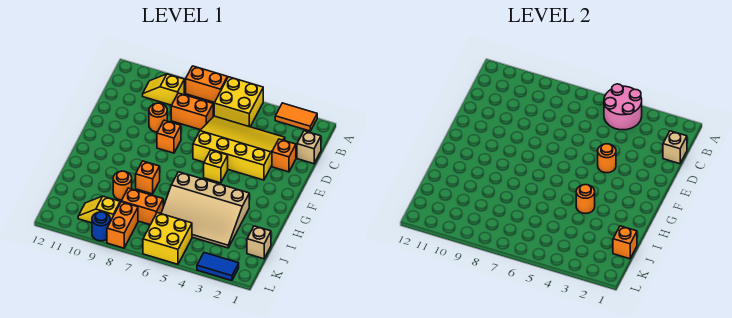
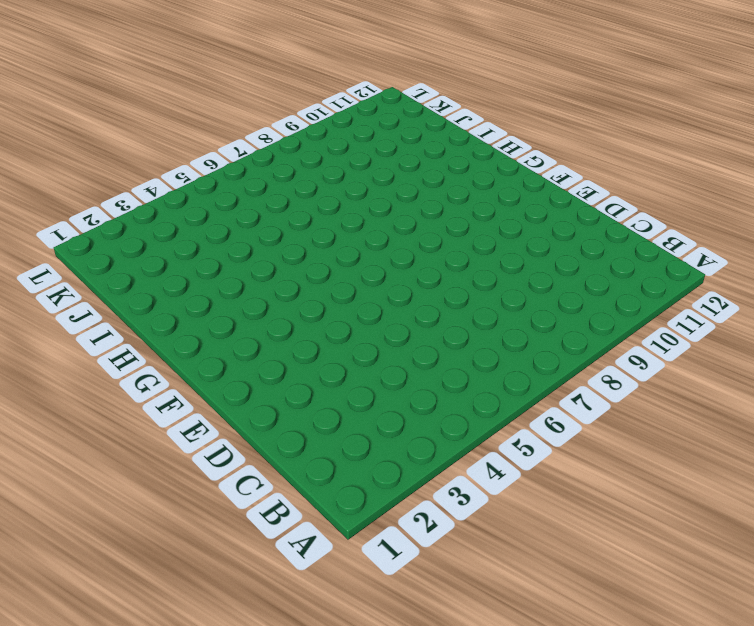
none -> orange 1x2 tile [275,103,317,131]
none -> yellow 2x2 brick [214,77,263,127]
none -> orange 1x2 brick [186,66,227,103]

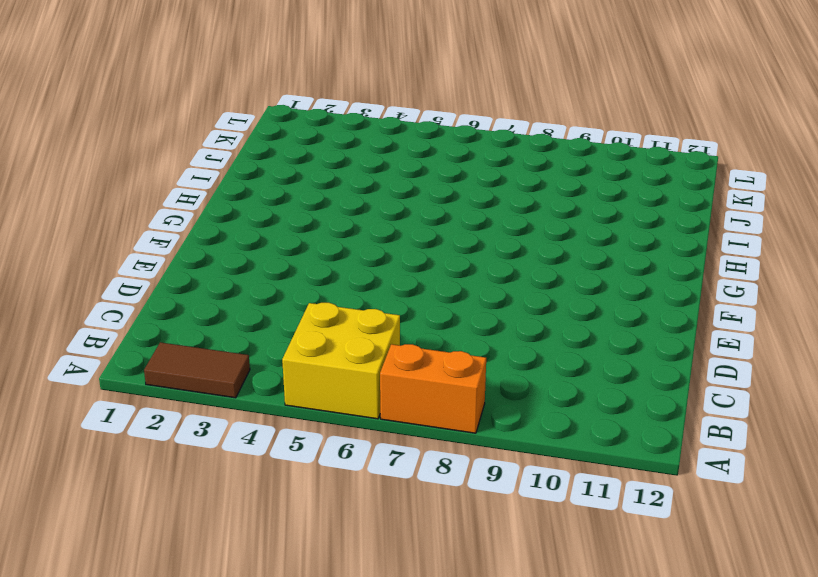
brown 1x2 tile [144,342,250,398] -> orange 1x2 tile [275,103,317,131]
none -> yellow 1x2 slope [143,74,184,105]
none -> tan 1x1 brick [297,131,321,164]
none -> yellow 3x4 slope [193,116,285,180]

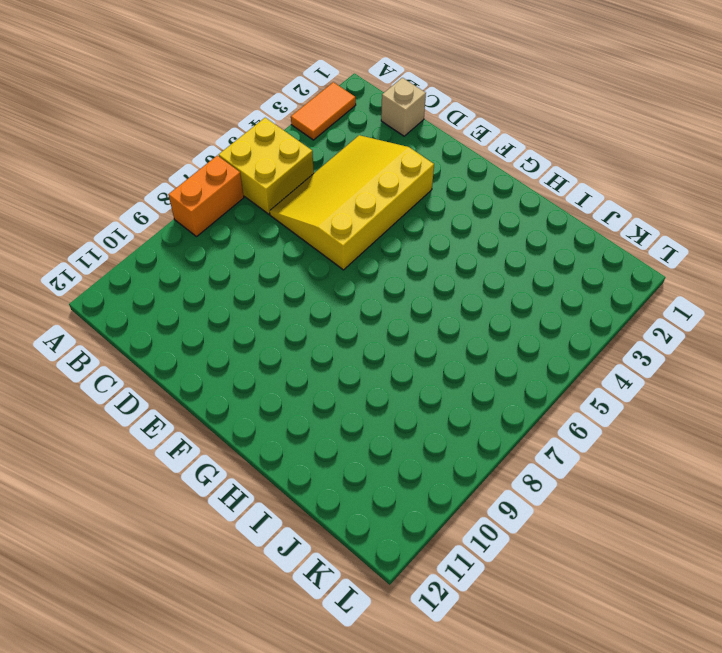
none -> yellow 1x2 slope [143,74,184,105]
none -> orange 1x2 brick [171,93,213,130]
none -> orange 1x1 brick [272,139,296,172]

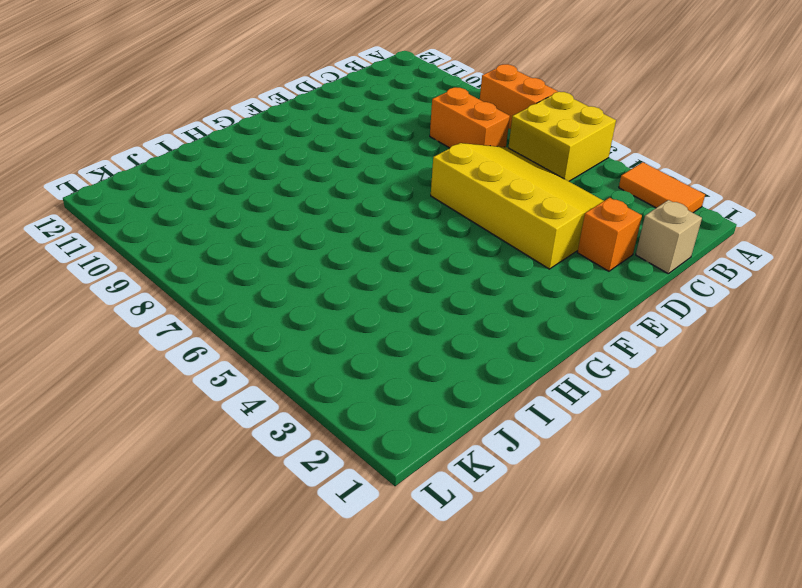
none -> yellow 1x2 slope [143,74,184,105]
none -> orange 1x1 round brick [149,103,167,132]
none -> orange 1x1 brick [157,120,181,153]

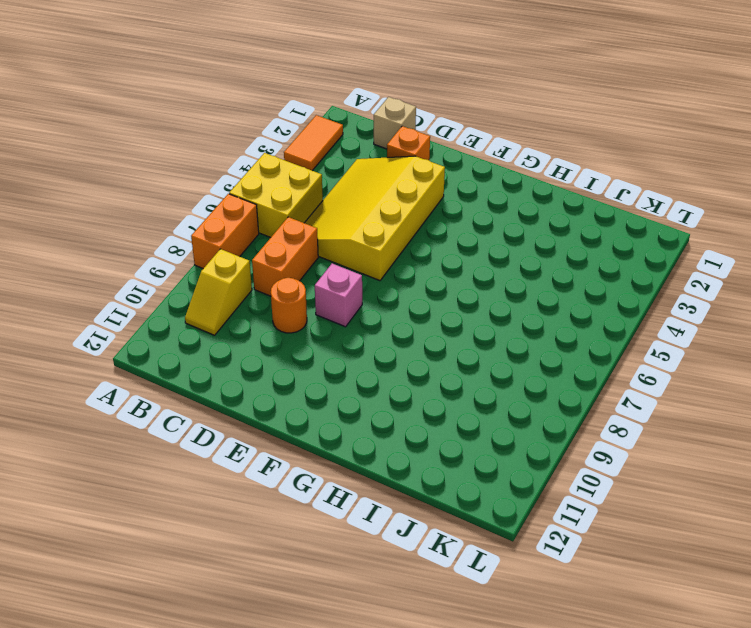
pink 1x1 brick [315,264,362,327] -> orange 1x1 brick [157,120,181,153]
none -> yellow 1x1 brick [204,150,228,183]
none -> tan 3x4 slope [161,172,249,248]
none -> orange 1x1 brick [136,161,160,194]

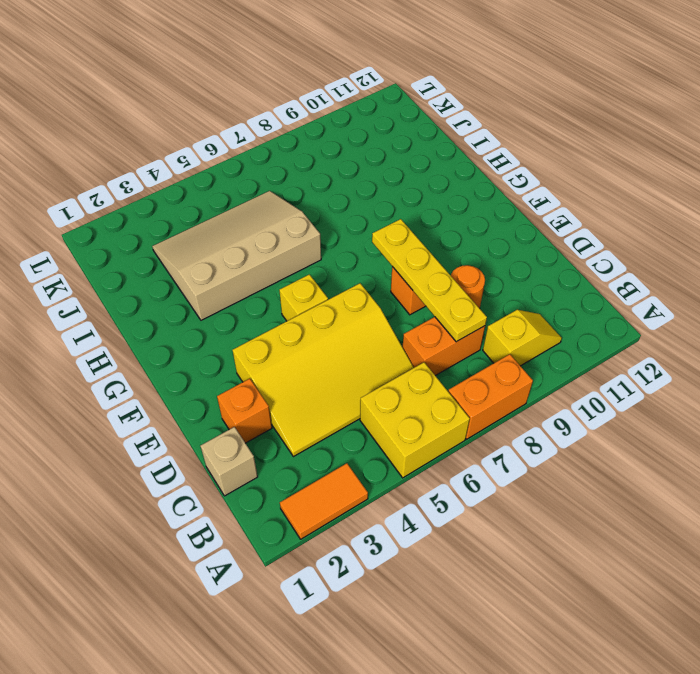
yellow 1x4 plate [372,219,487,342] -> none
none -> orange 1x1 brick [136,161,160,194]
none -> orange 1x1 round brick [113,171,132,200]
none -> tan 1x1 brick [247,226,271,259]

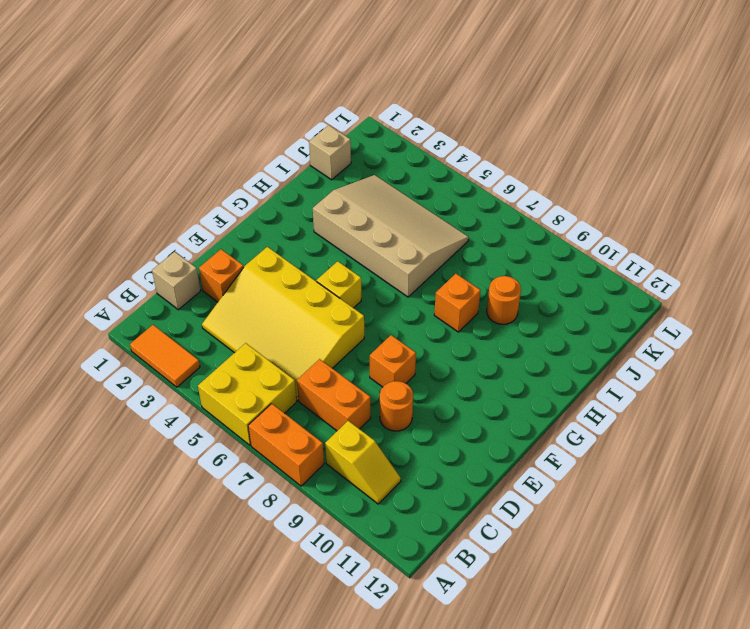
none -> orange 1x2 brick [121,188,163,225]
none -> yellow 2x2 brick [143,213,192,264]
none -> orange 1x2 brick [107,202,138,248]

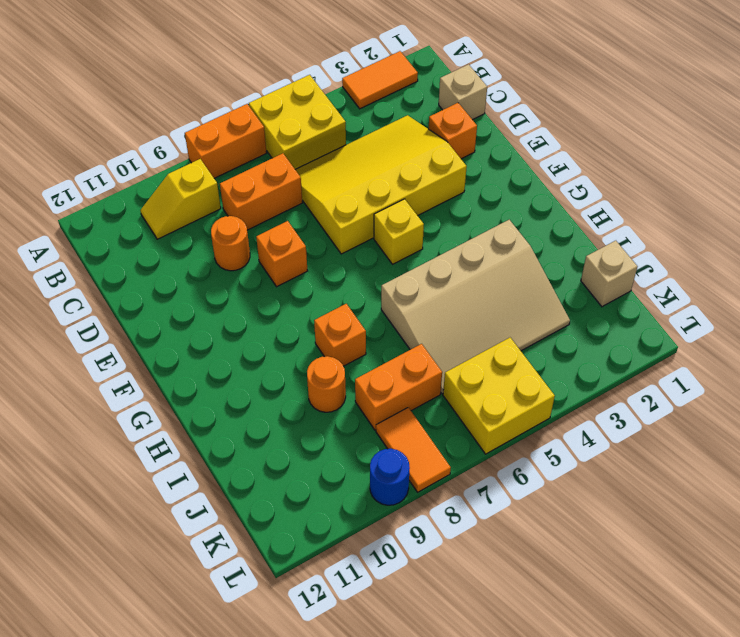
orange 1x2 tile [376,407,451,492] -> orange 1x2 brick [107,202,138,248]
none -> yellow 1x2 slope [78,196,120,223]
none -> blue 1x2 tile [197,253,239,281]
none -> pink 2x2 round brick [604,84,642,130]

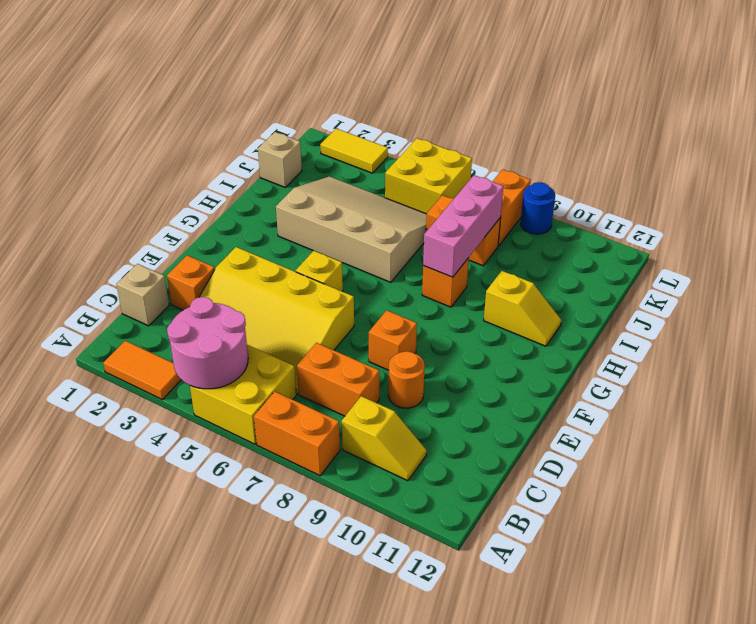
pink 1x3 brick [423,175,503,277] -> none
yellow 1x2 slope [484,271,561,346] -> yellow 1x2 slope moved to [78,196,120,223]
yellow 1x2 tile [320,129,388,173] -> blue 1x2 tile [197,253,239,281]
none -> orange 1x1 round brick [113,171,132,200]
none -> tan 1x1 brick [663,131,687,164]
none -> orange 1x1 round brick [598,144,616,173]

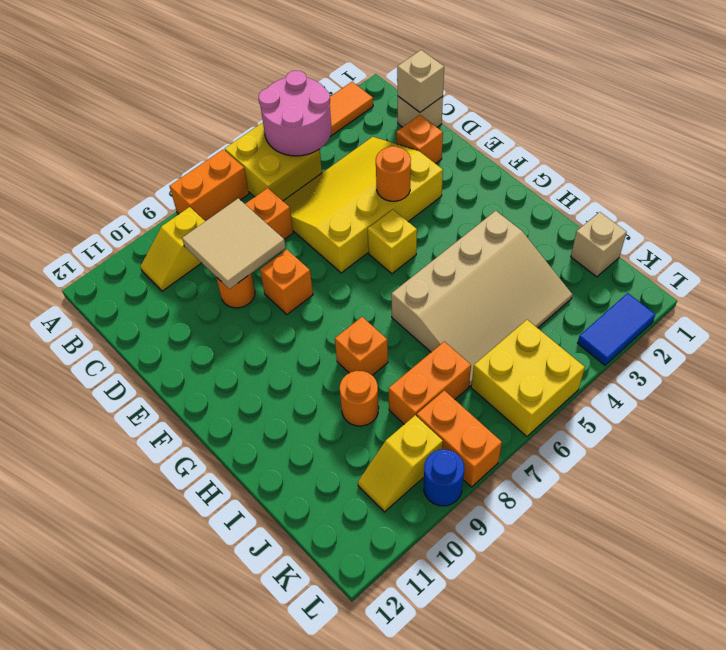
tan 2x2 tile [182,198,286,289] -> none
none -> orange 1x1 round brick [576,185,595,213]
none -> orange 1x1 brick [613,226,637,259]

